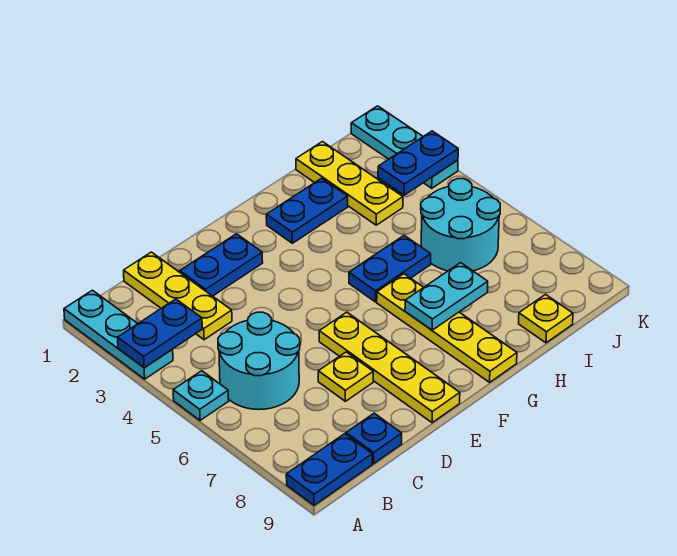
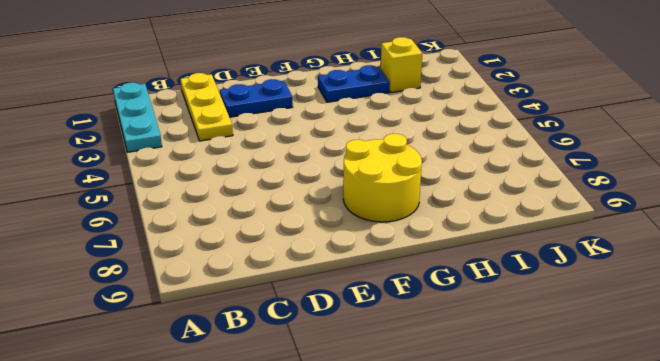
yellow 2x2 round brick [343,134,422,222] -> yellow 1x4 plate [377,274,517,382]
yellow 1x1 brick [381,37,422,92] -> yellow 1x3 plate [296,142,403,225]
none -> cyan 1x1 plate [173,371,229,420]
none -> blue 1x2 plate [286,434,372,505]
none -> cyan 2x2 round brick [218,312,300,410]

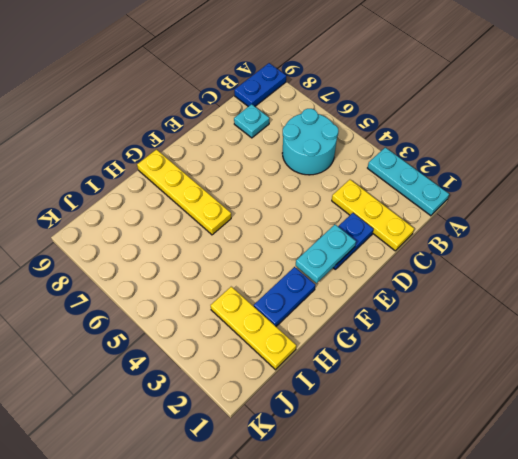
cyan 1x1 plate [234,104,269,138] -> cyan 1x1 plate moved to [173,371,229,420]
cyan 1x2 plate [296,225,356,283] -> cyan 1x2 plate moved to [405,263,488,330]
none -> blue 1x1 plate [346,413,402,464]
none -> yellow 1x1 plate [318,352,373,401]
none -> yellow 1x4 plate [319,312,460,423]

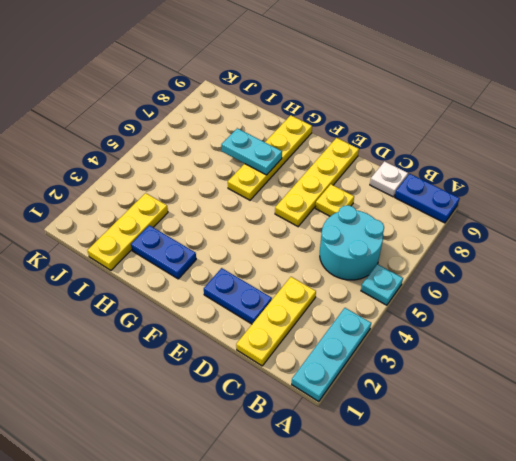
white 1x1 plate [370,161,408,197] -> blue 1x1 plate [346,413,402,464]
none -> blue 1x2 plate [349,235,431,302]
none -> cyan 2x2 round brick [421,179,500,271]
none -> yellow 1x1 plate [519,295,573,343]

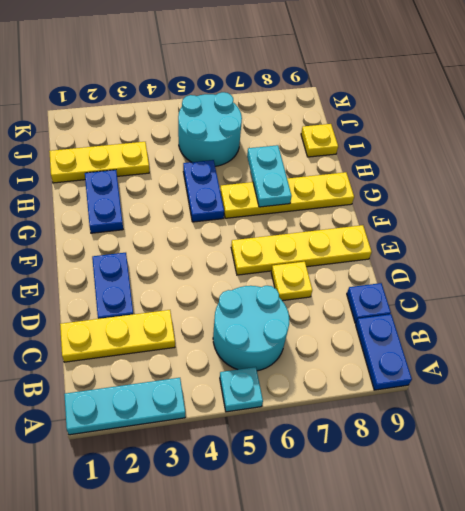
none -> cyan 1x3 plate [351,106,458,188]
none -> blue 1x2 plate [118,299,202,368]
none -> blue 1x2 plate [378,131,458,195]

